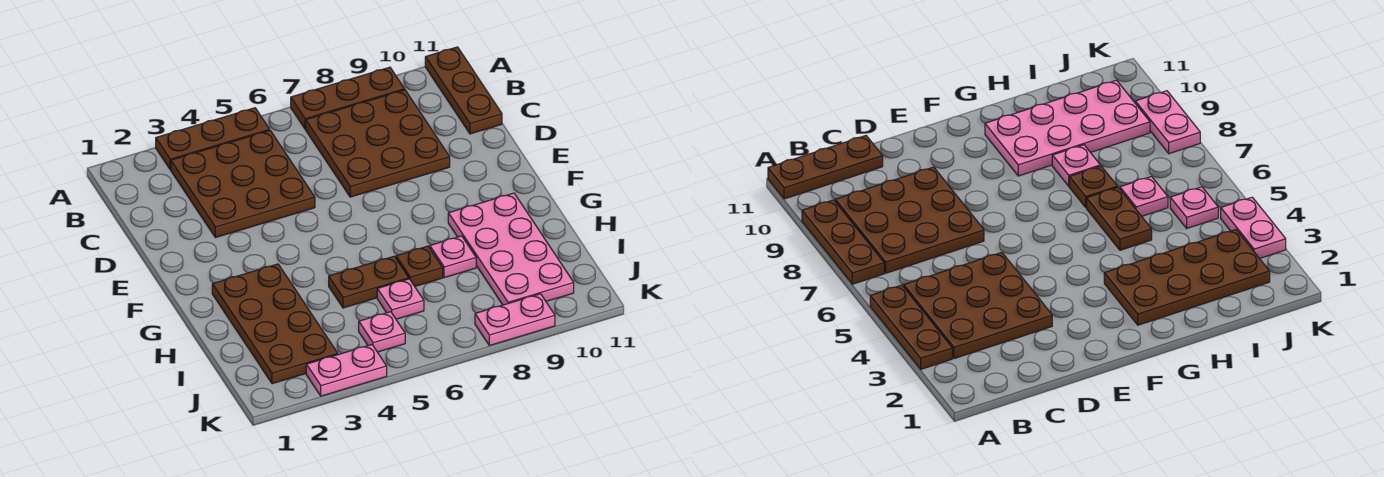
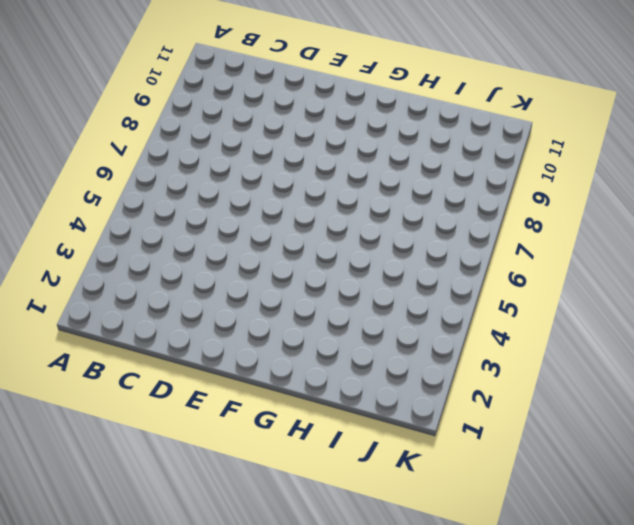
none -> brown 1x3 plate [156,108,270,170]
none -> brown 1x3 plate [291,67,405,129]
none -> brown 1x3 plate [425,47,502,134]

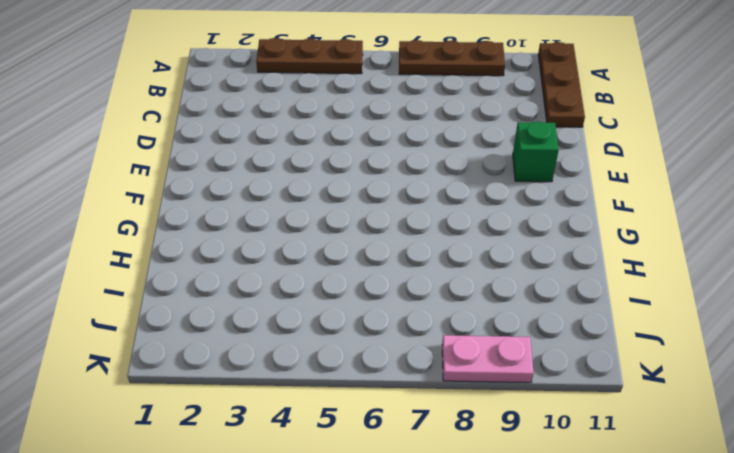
green 1x1 brick [513,121,559,182] -> none
none -> brown 3x3 plate [171,131,315,238]
none -> brown 3x3 plate [306,90,450,197]
none -> brown 2x4 plate [212,264,338,384]

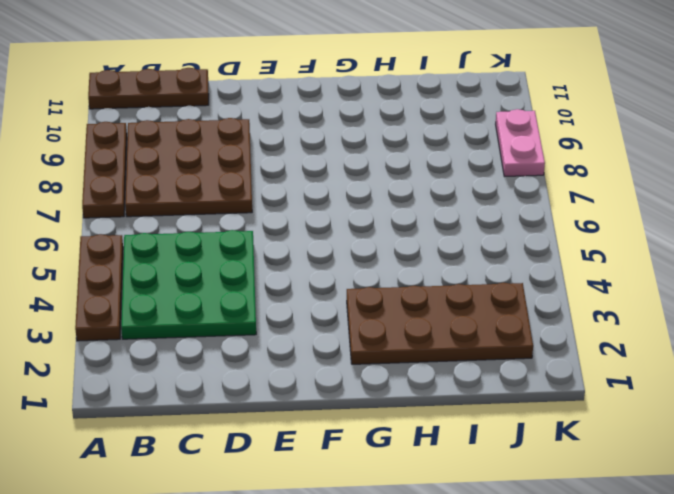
green 3x3 plate [121,230,256,339] -> brown 3x3 plate [171,131,315,238]
none -> pink 2x4 plate [448,193,574,305]
none -> brown 1x2 plate [329,256,409,308]
none -> brown 1x1 plate [396,246,443,286]

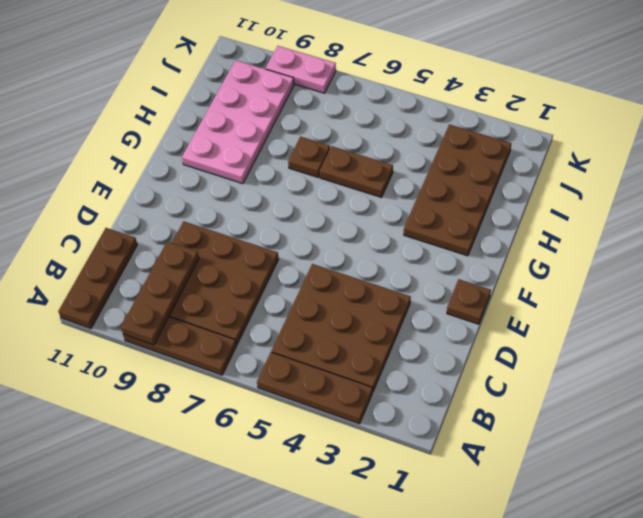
brown 1x3 plate [121,241,199,345] -> none
brown 1x1 plate [447,279,491,324] -> none
none -> pink 1x1 plate [430,236,476,278]
none -> pink 1x1 plate [377,279,424,319]
none -> pink 1x1 plate [359,312,405,352]

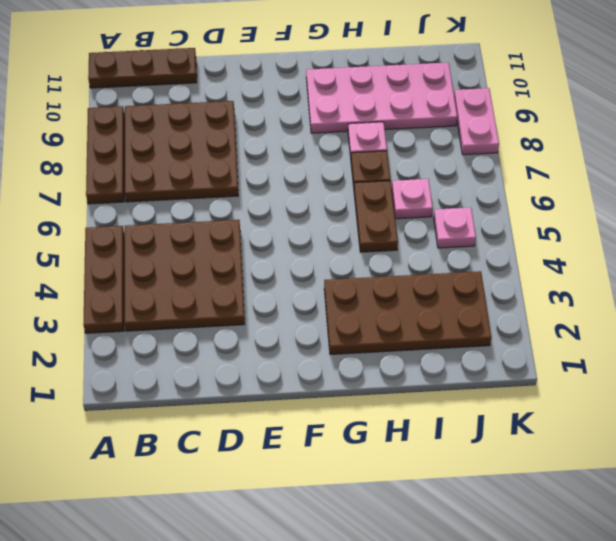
none -> pink 1x2 plate [306,345,387,396]

